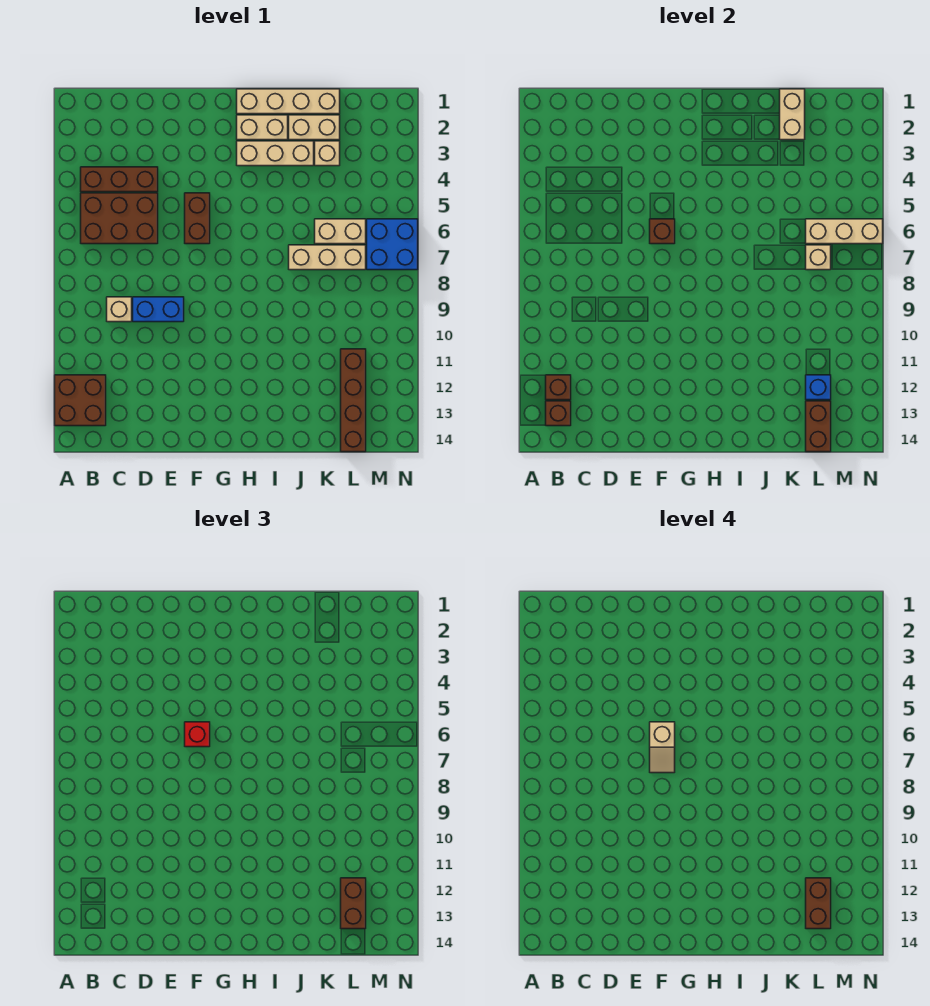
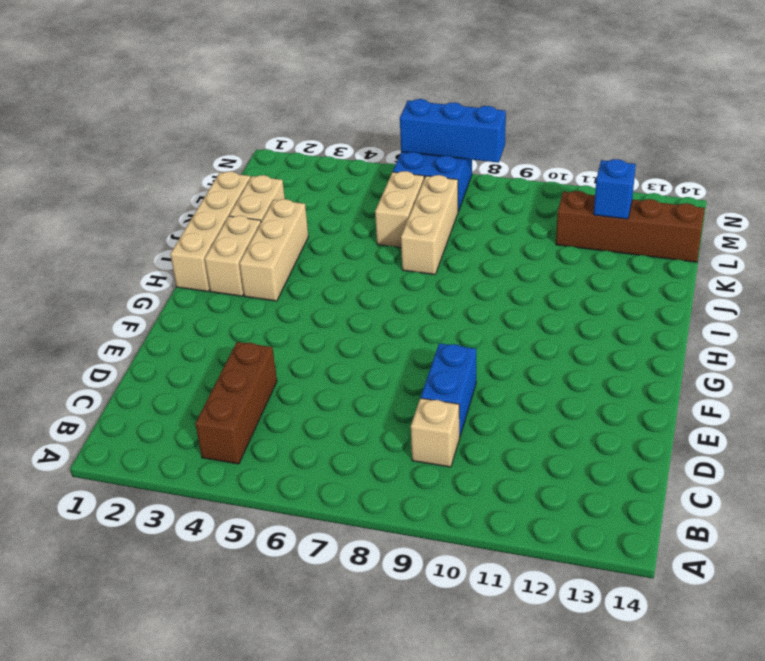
blue 1x3 brick [400,99,506,163] -> tan 1x3 brick [806,219,883,244]
none -> brown 2x2 brick [55,375,106,426]
none -> brown 2x3 brick [81,193,158,244]
none -> brown 1x2 brick [185,193,210,244]

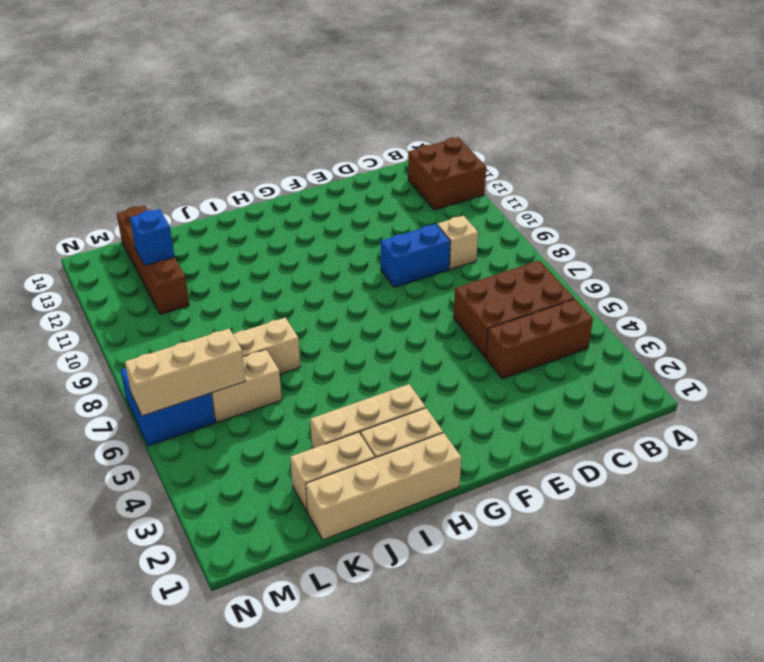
none -> brown 1x2 brick [185,193,210,244]
none -> tan 1x1 brick [315,141,340,166]
none -> brown 1x1 brick [546,375,571,400]

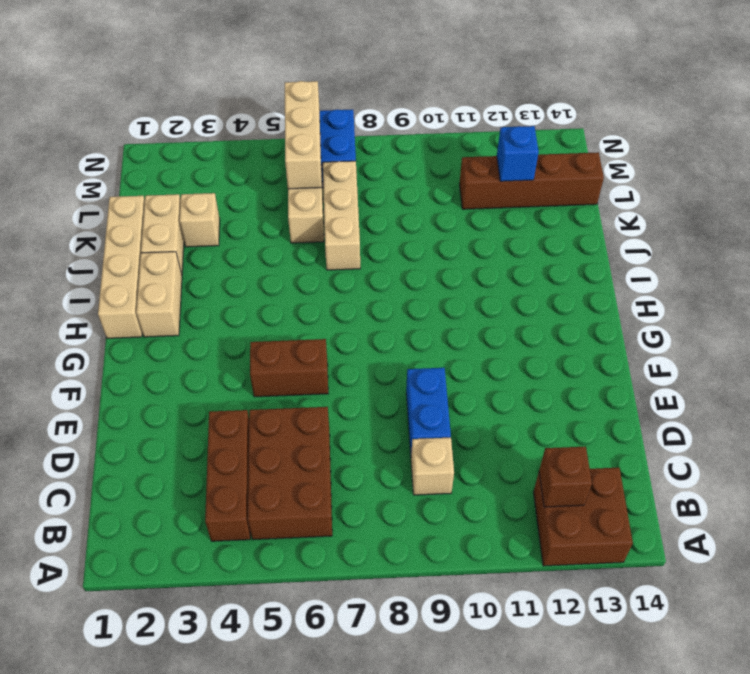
none -> tan 1x3 brick [237,141,314,166]
none -> brown 1x1 brick [546,401,571,426]
none -> brown 1x1 brick [650,219,675,244]

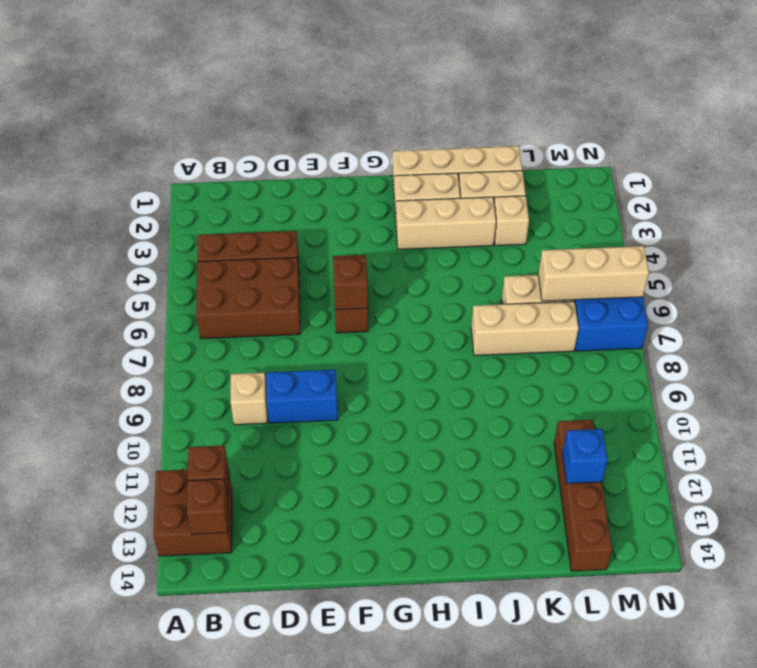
none -> tan 1x2 brick [780,89,805,140]
none -> tan 1x1 brick [806,245,831,270]
none -> brown 1x2 brick [806,401,831,452]

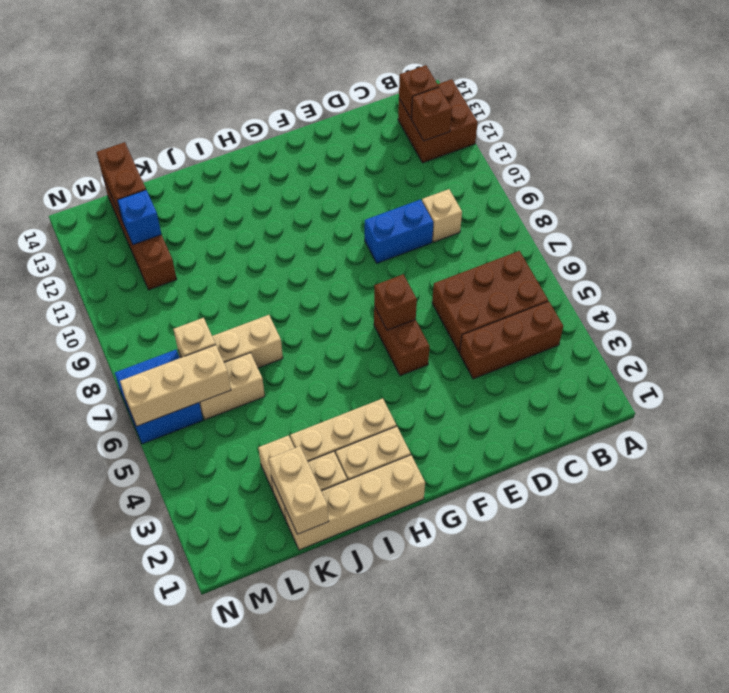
none -> red 1x1 brick [185,722,210,747]
none -> brown 1x2 brick [341,878,366,929]
none -> tan 1x2 slope [650,722,675,773]

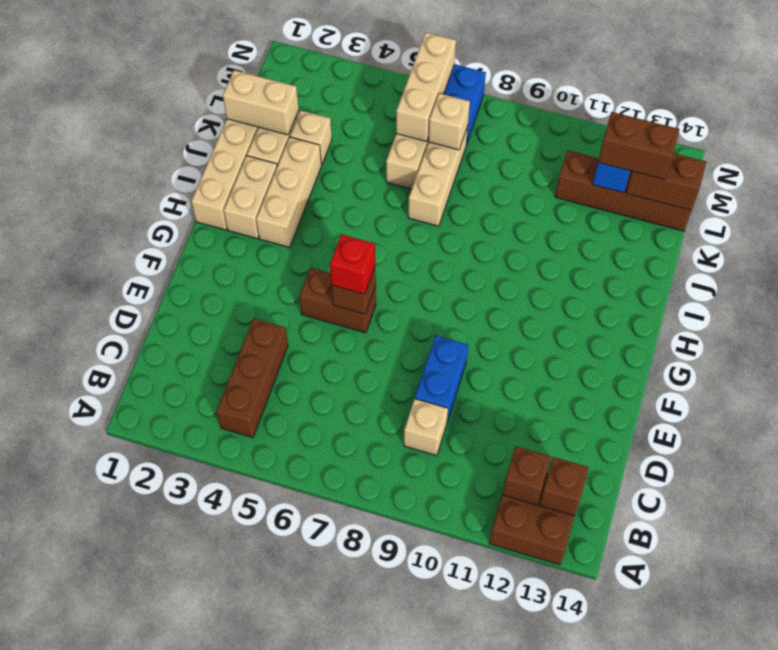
none -> brown 2x3 brick [81,193,158,244]
none -> tan 1x2 slope [650,722,675,773]
none -> brown 1x2 brick [806,878,831,929]

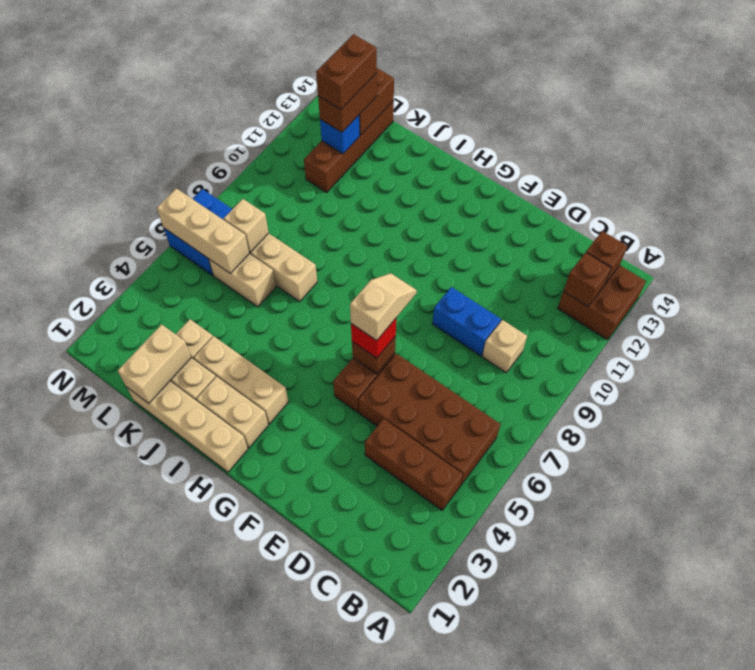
brown 2x4 brick [359,354,500,485] -> brown 2x3 brick [81,193,158,244]

